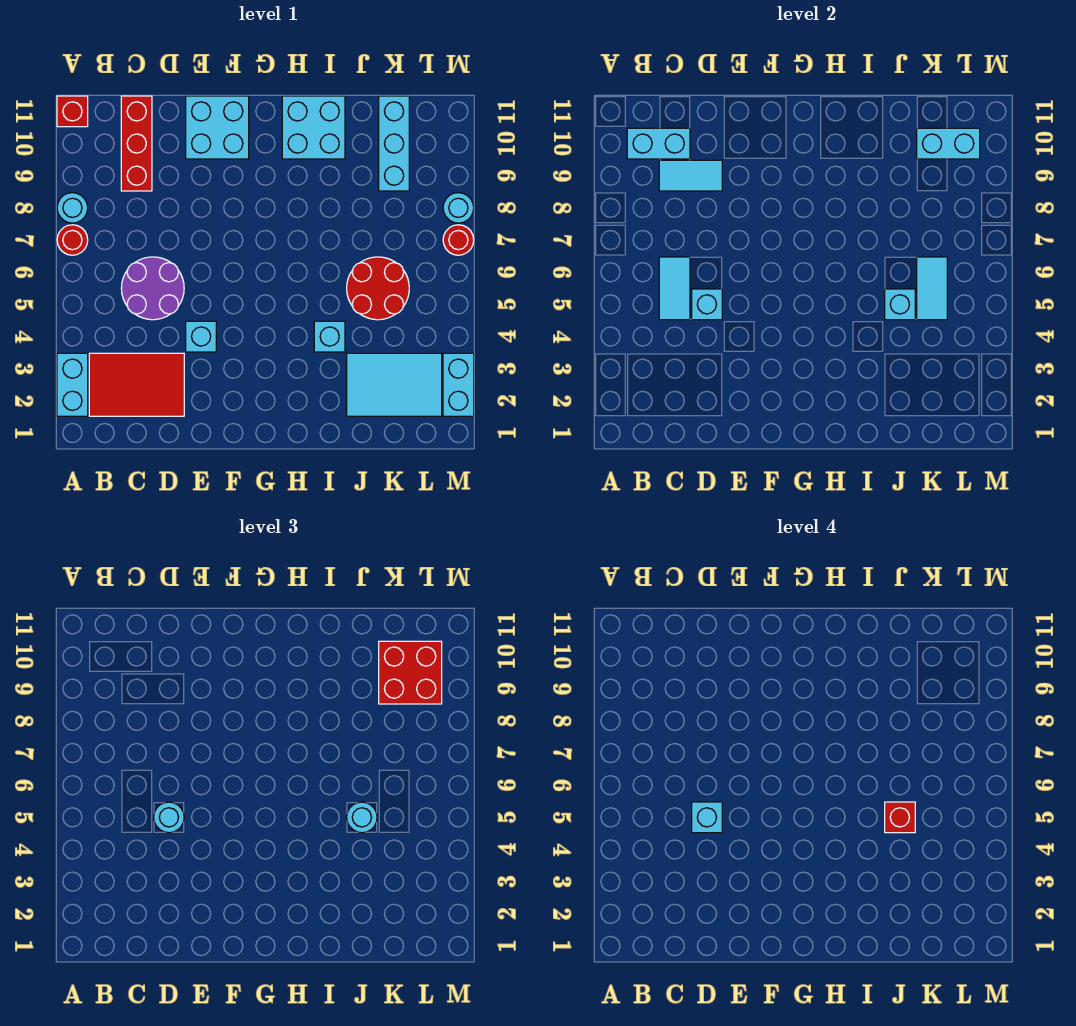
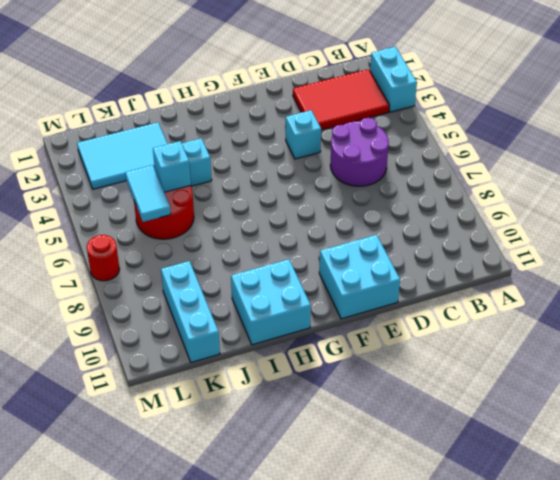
none -> red 1x1 round brick [57,225,88,255]
none -> cyan 1x1 round brick [57,193,88,223]
none -> red 1x1 brick [57,96,88,127]

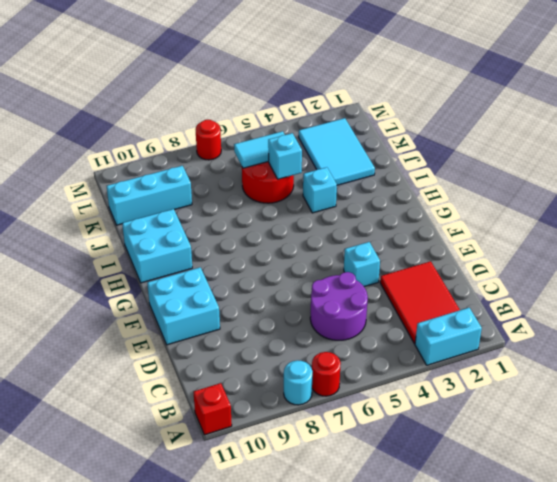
none -> red 1x3 brick [121,96,152,191]
none -> cyan 1x2 brick [443,353,474,416]
none -> cyan 1x1 round brick [443,193,474,223]

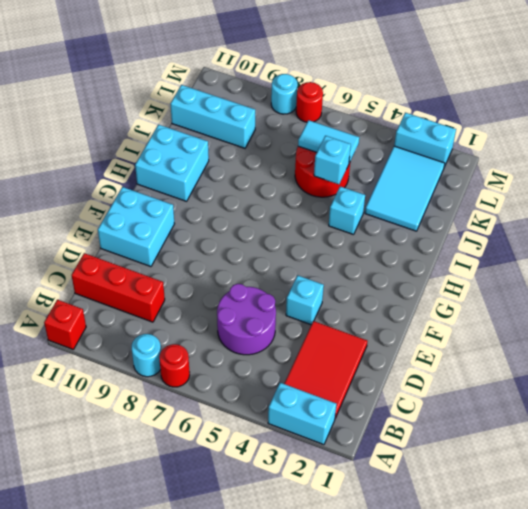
none -> cyan 1x2 brick [627,128,690,159]
none -> cyan 1x2 tile [659,257,690,320]
none -> cyan 1x2 tile [659,160,722,191]

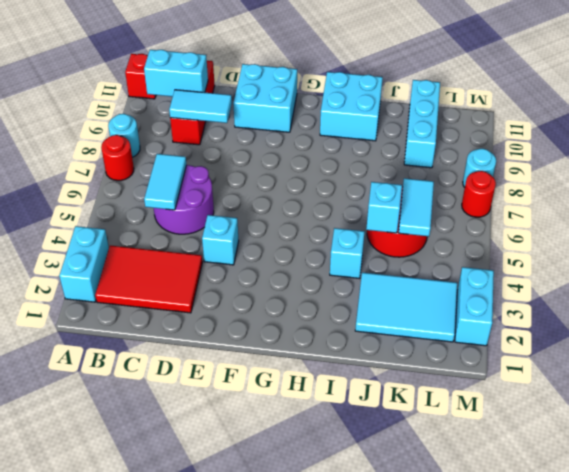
none -> cyan 1x1 brick [692,289,722,320]
none -> cyan 1x2 brick [917,128,980,159]
none -> cyan 1x1 round brick [154,802,184,833]

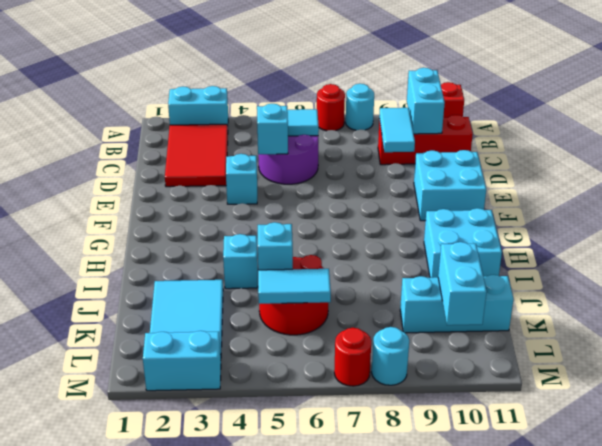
none -> cyan 1x1 round brick [154,802,184,833]
none -> cyan 1x1 round brick [347,802,377,833]
none -> red 2x2 brick [379,641,442,704]

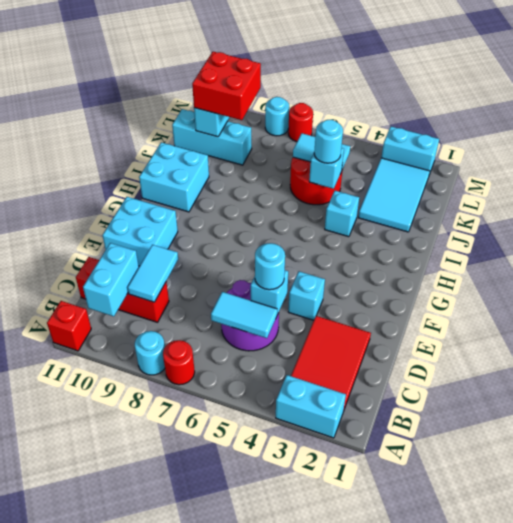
none -> cyan 1x1 brick [692,802,722,833]
none -> red 1x1 brick [885,802,915,833]

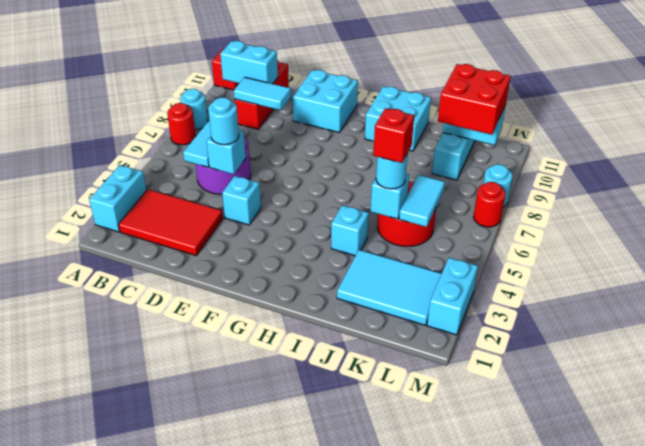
none -> cyan 1x1 brick [692,802,722,833]

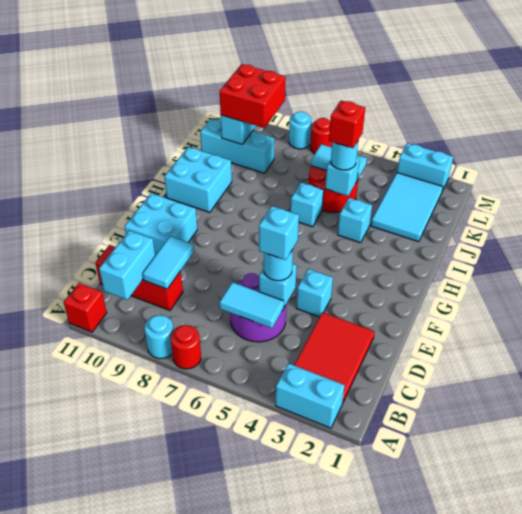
cyan 1x1 brick [291,183,324,227] -> none

